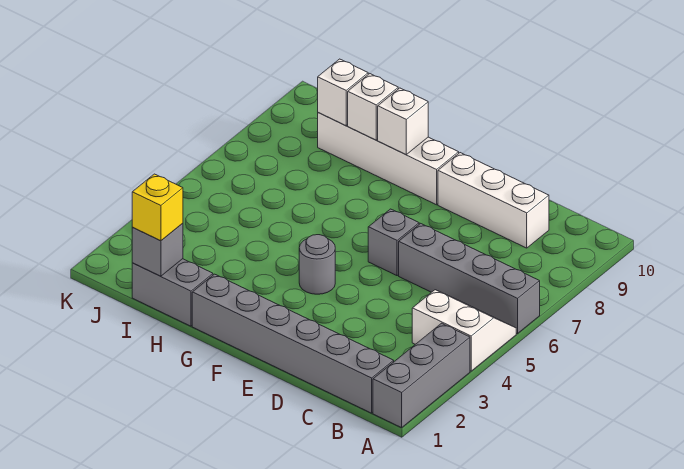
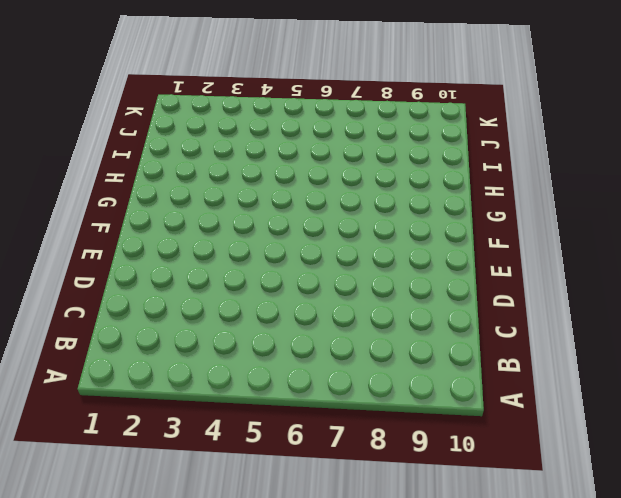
none -> grey 1x3 brick [373,323,470,428]
none -> white 2x2 slope [412,290,516,371]
none -> grey 1x4 brick [399,223,540,334]

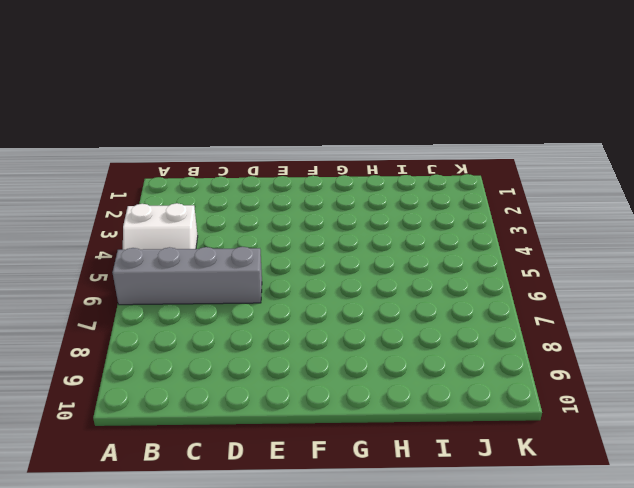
none -> grey 1x3 brick [373,323,470,428]
none -> grey 1x6 brick [192,274,394,413]
none -> white 1x3 brick [438,153,549,248]

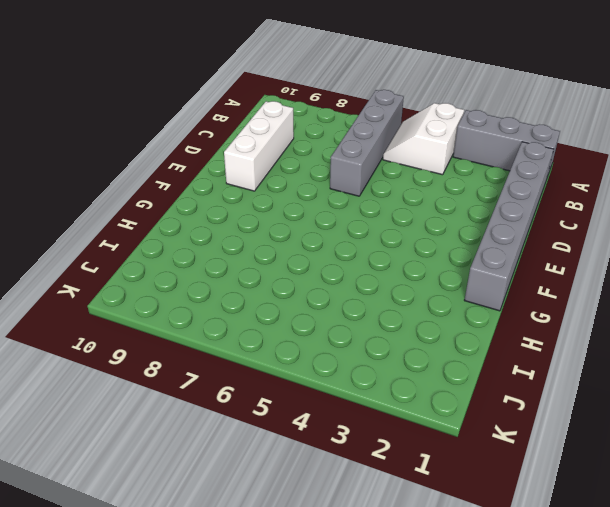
none -> grey 1x1 brick [368,209,419,276]
none -> grey 1x1 round brick [299,235,335,294]
none -> white 1x4 brick [318,113,459,205]

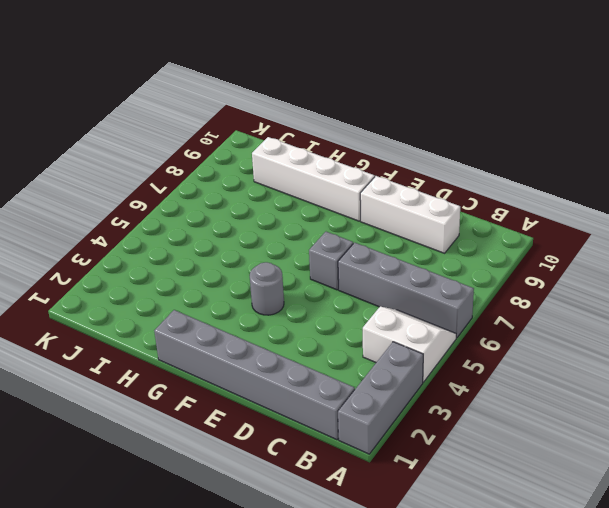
none -> grey 1x2 brick [132,259,213,326]
none -> white 1x1 brick [378,88,428,155]
none -> white 1x1 brick [348,74,398,140]

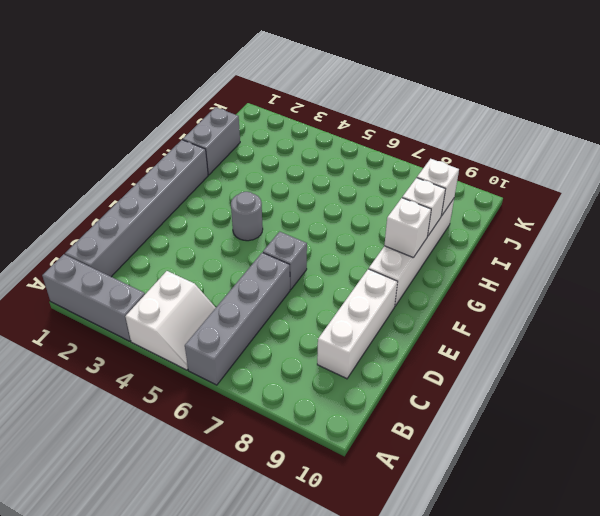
none -> grey 1x1 brick [132,223,183,276]
none -> yellow 1x1 brick [132,174,183,241]

